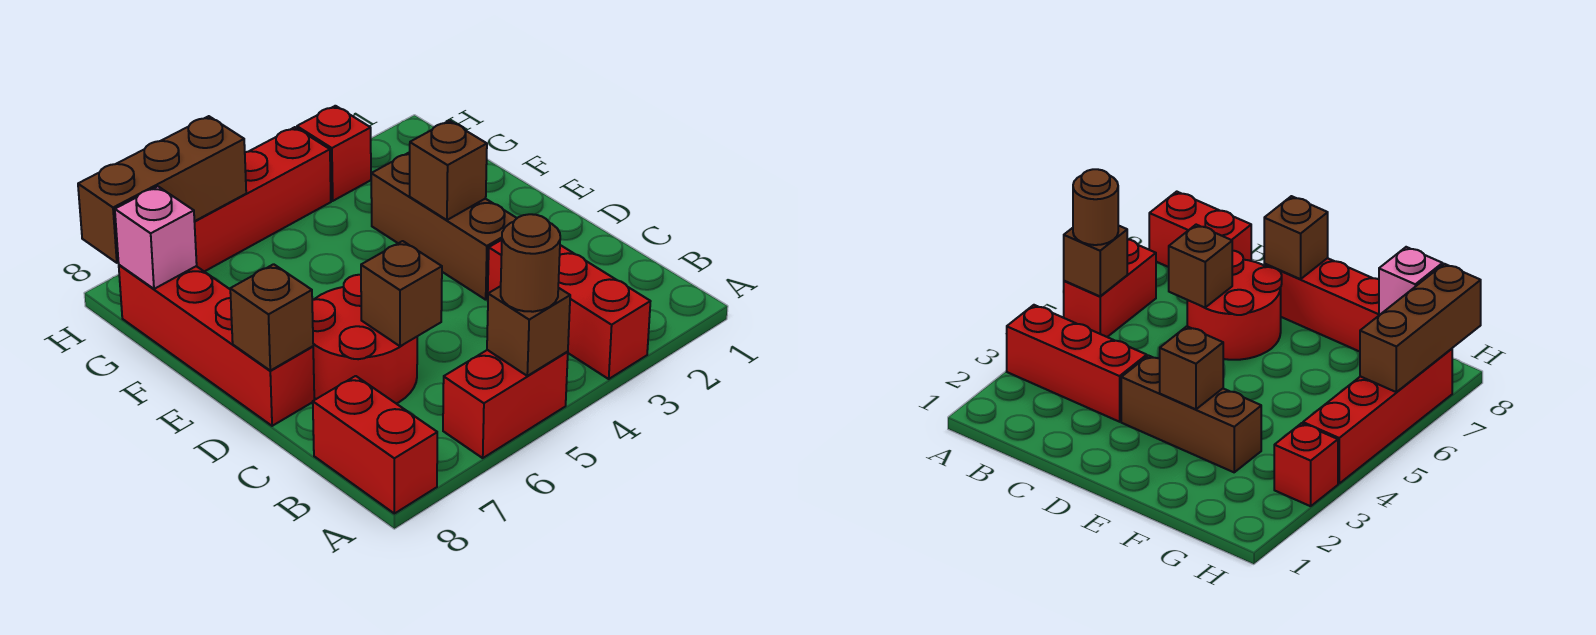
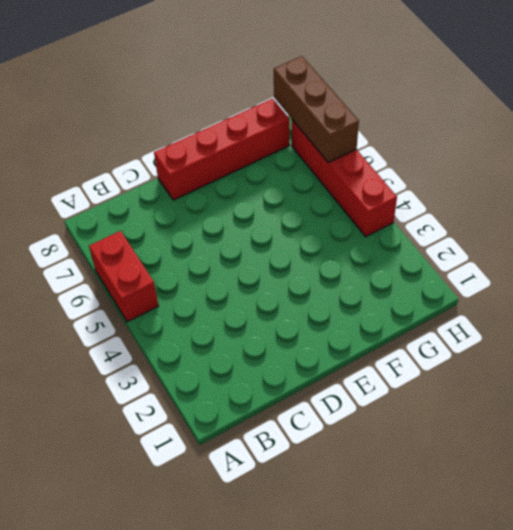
none -> red 1x3 brick [488,240,651,379]
none -> red 1x2 brick [313,376,437,514]
none -> red 2x2 round brick [312,275,417,404]

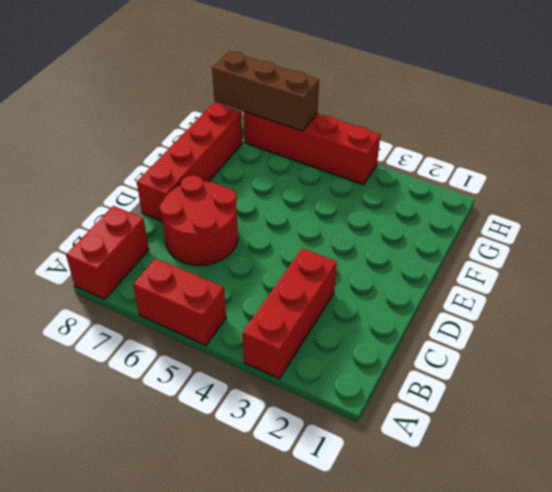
none -> brown 1x3 brick [371,152,517,300]
none -> red 1x1 brick [297,106,371,201]
none -> brown 1x1 brick [487,286,570,376]

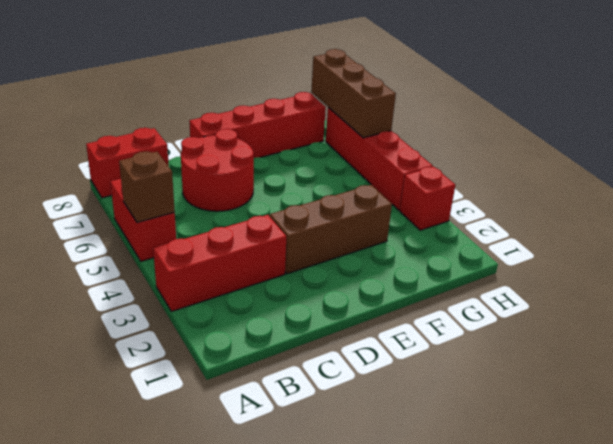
none -> brown 1x1 brick [361,241,442,346]
none -> brown 1x1 brick [230,264,313,371]
none -> brown 1x1 brick [410,121,487,220]

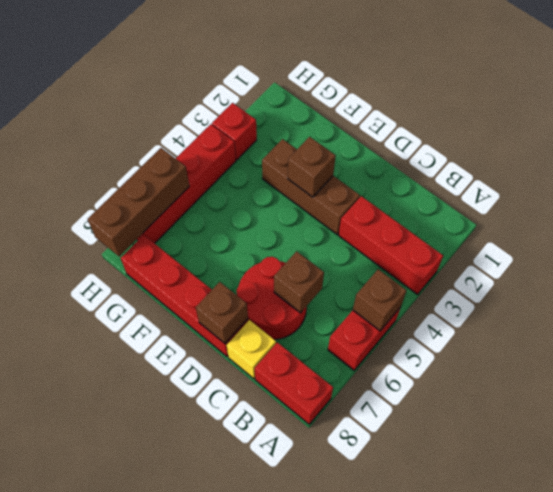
yellow 1x1 brick [227,320,276,379] -> none
none -> pink 1x1 brick [115,186,197,289]
none -> brown 1x1 round brick [501,214,560,312]

